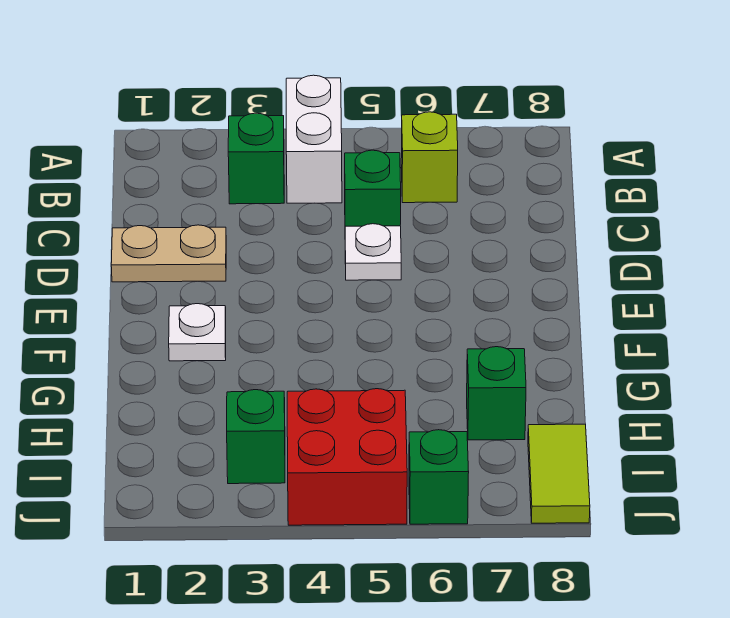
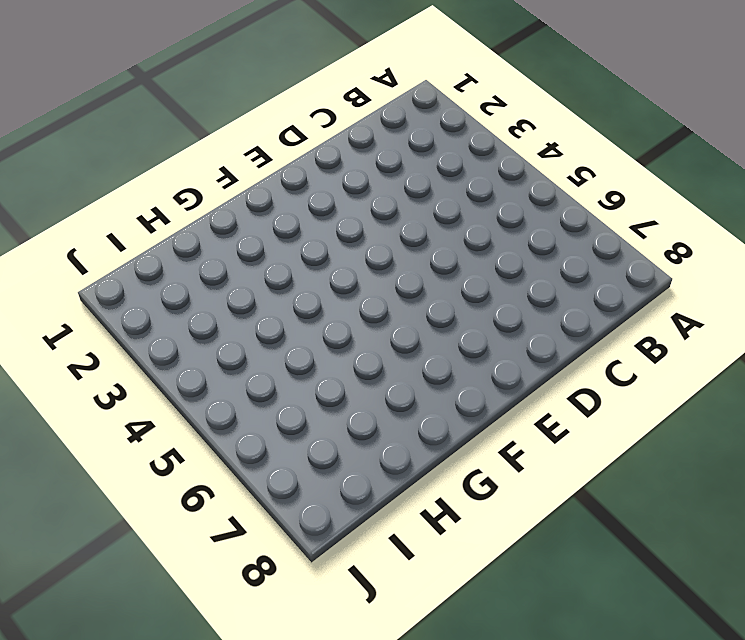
none -> white 1x2 brick [286,75,342,203]
none -> green 1x1 brick [228,113,284,204]
none -> lime 1x1 brick [401,112,458,203]

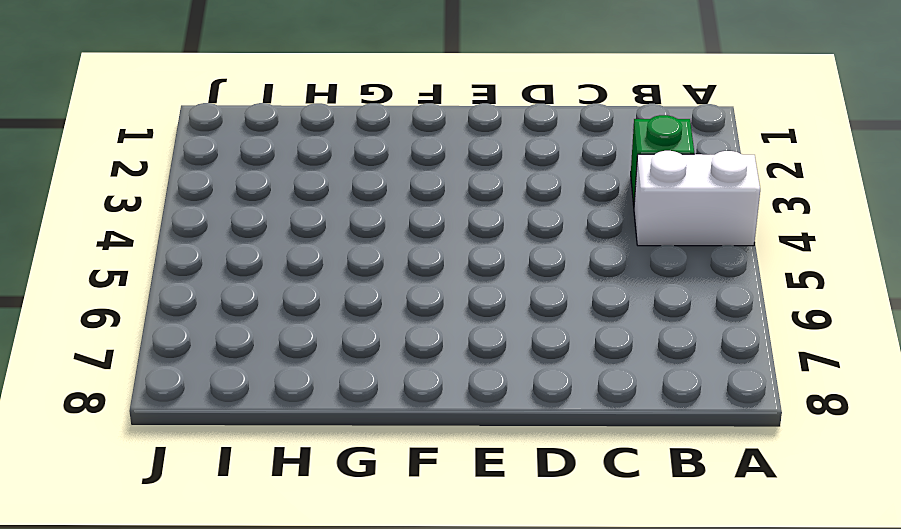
none -> lime 1x1 brick [401,112,458,203]
none -> green 1x1 brick [345,150,401,227]
none -> tan 1x2 plate [111,225,226,282]

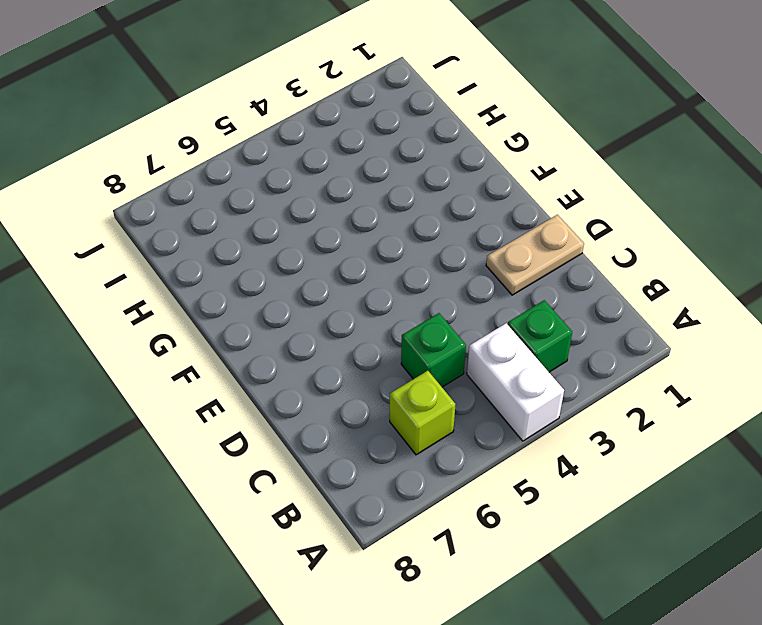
none -> white 1x1 plate [345,224,401,280]
none -> white 1x1 plate [169,304,226,361]
none -> green 1x1 brick [467,347,526,440]

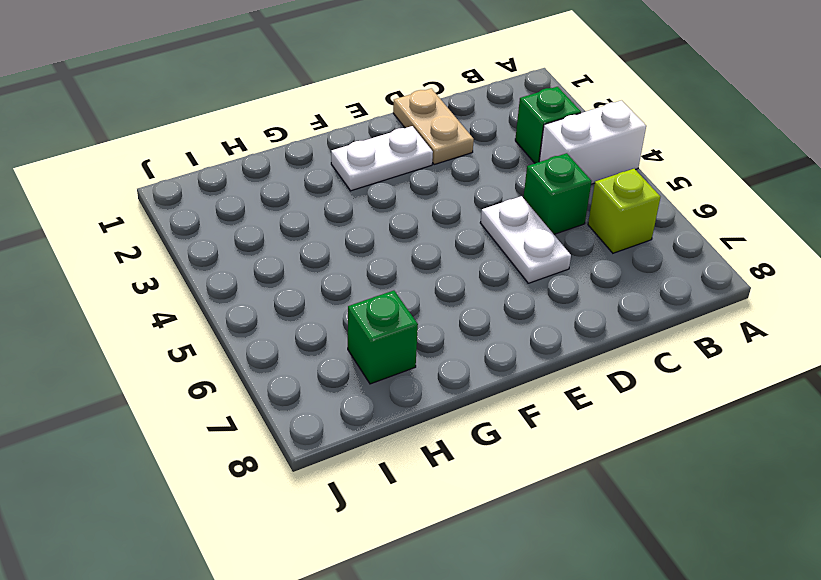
white 1x2 plate [480,196,571,283] -> white 1x1 plate [345,224,401,280]
white 1x2 plate [331,126,433,191] -> white 1x1 plate [169,304,226,361]
none -> green 1x1 brick [227,390,285,484]
none -> red 2x2 brick [287,389,407,525]
none -> lime 1x2 tile [528,424,590,523]

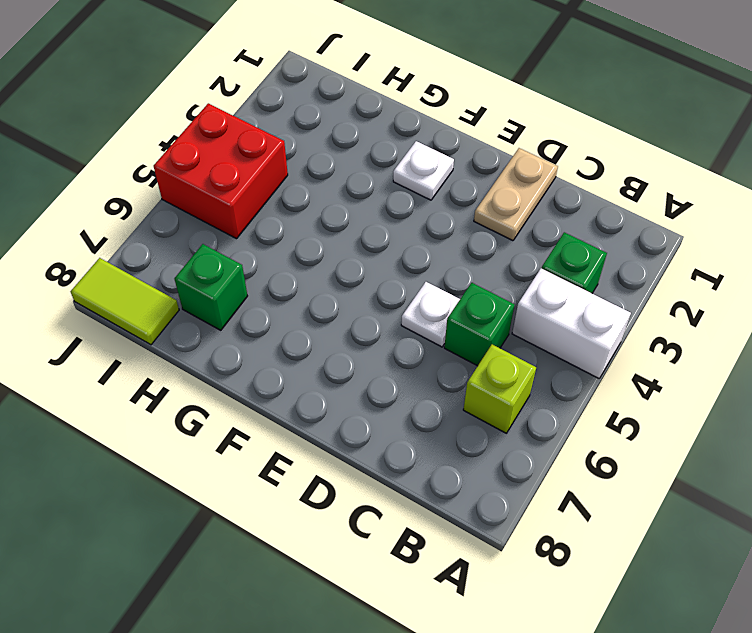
none -> green 1x1 brick [227,390,285,484]
none -> green 1x1 brick [409,430,469,524]

